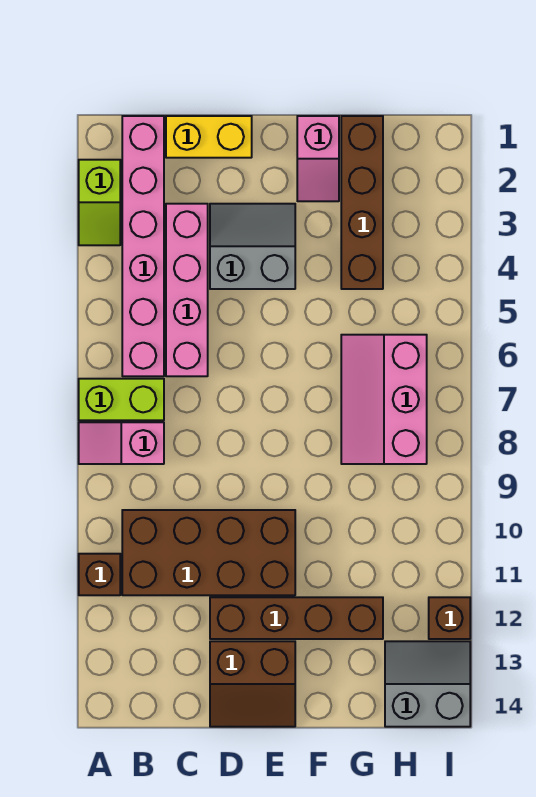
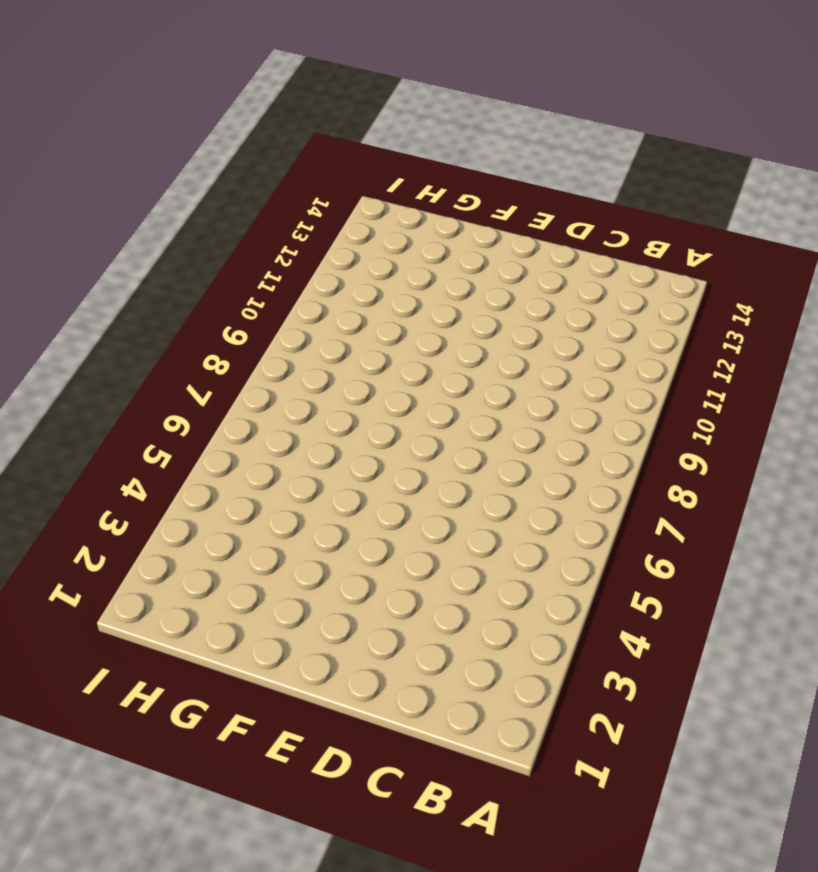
none -> lime 1x2 slope [79,160,120,245]
none -> lime 1x2 brick [79,379,164,420]
none -> pink 1x2 slope [79,422,164,464]

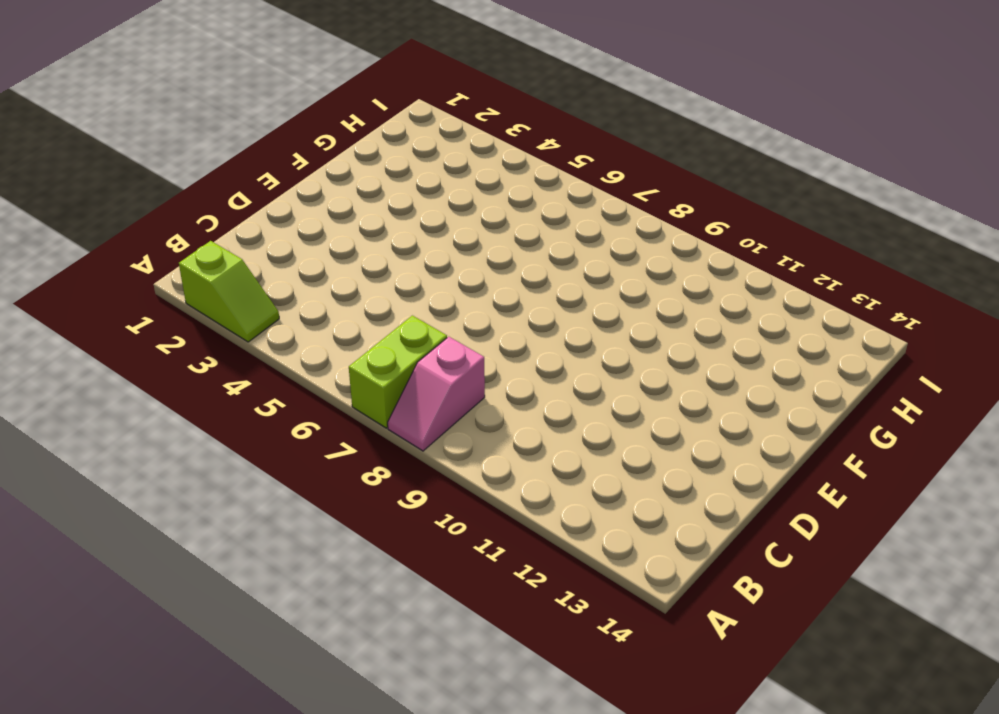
none -> brown 1x1 brick [79,554,120,595]
none -> pink 1x6 brick [122,116,164,376]
none -> brown 2x4 brick [122,510,295,595]

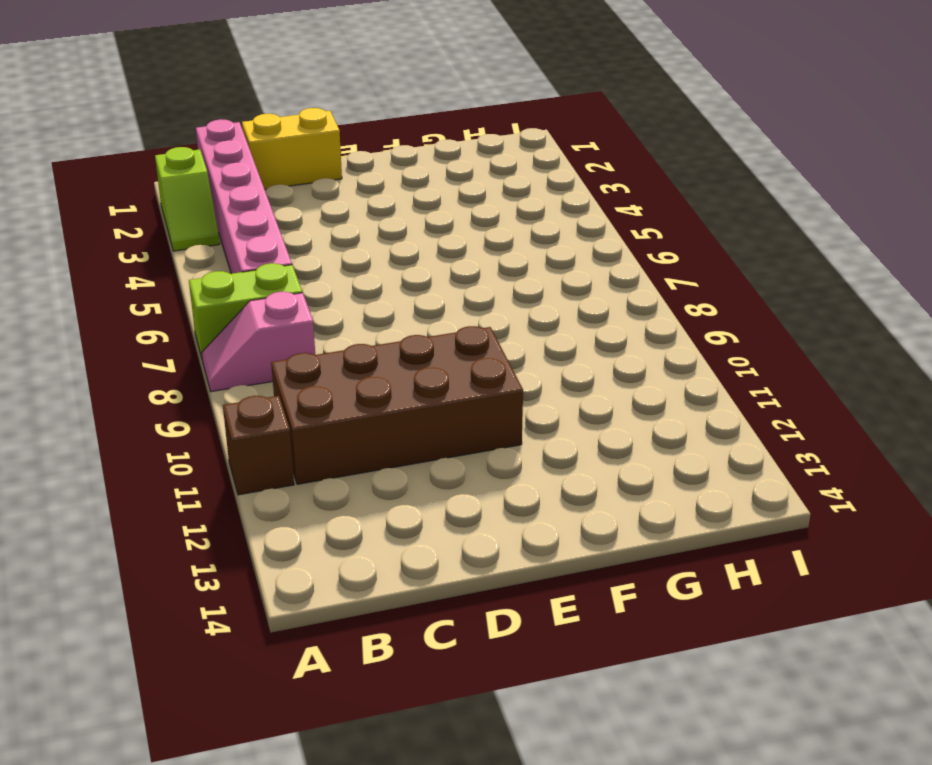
none -> pink 1x4 brick [166,204,208,376]
none -> grey 2x2 slope [210,204,295,289]
none -> brown 1x4 brick [210,597,383,639]

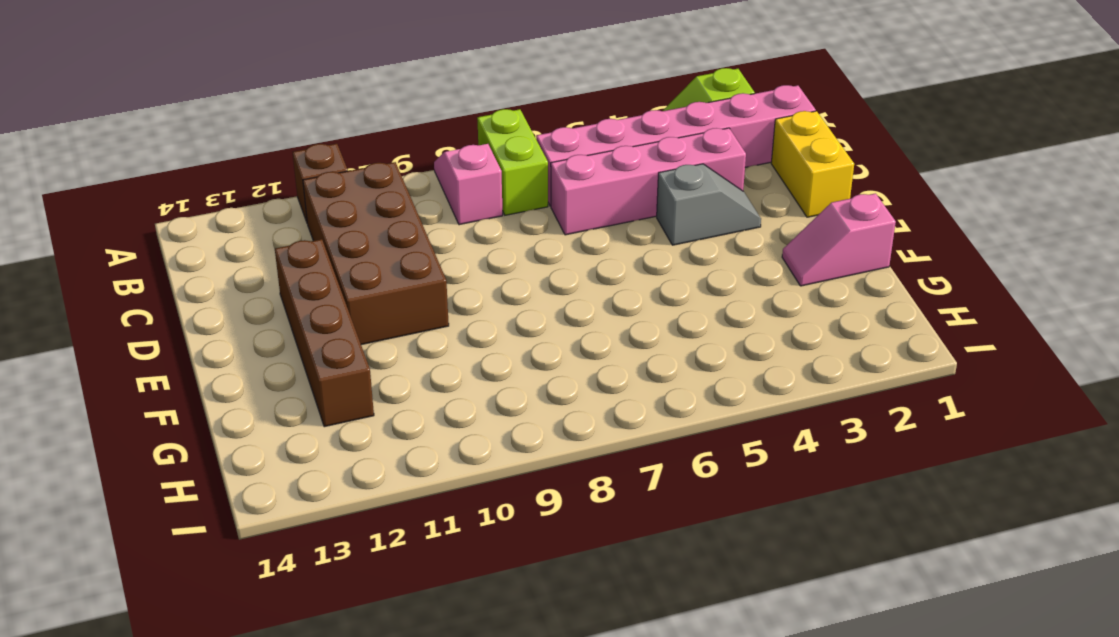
grey 1x2 slope [657,164,761,245] -> grey 2x2 slope [210,204,295,289]
none -> brown 2x2 slope [210,641,295,727]
none -> brown 1x4 brick [341,116,383,289]
none -> pink 2x3 slope [341,335,427,464]

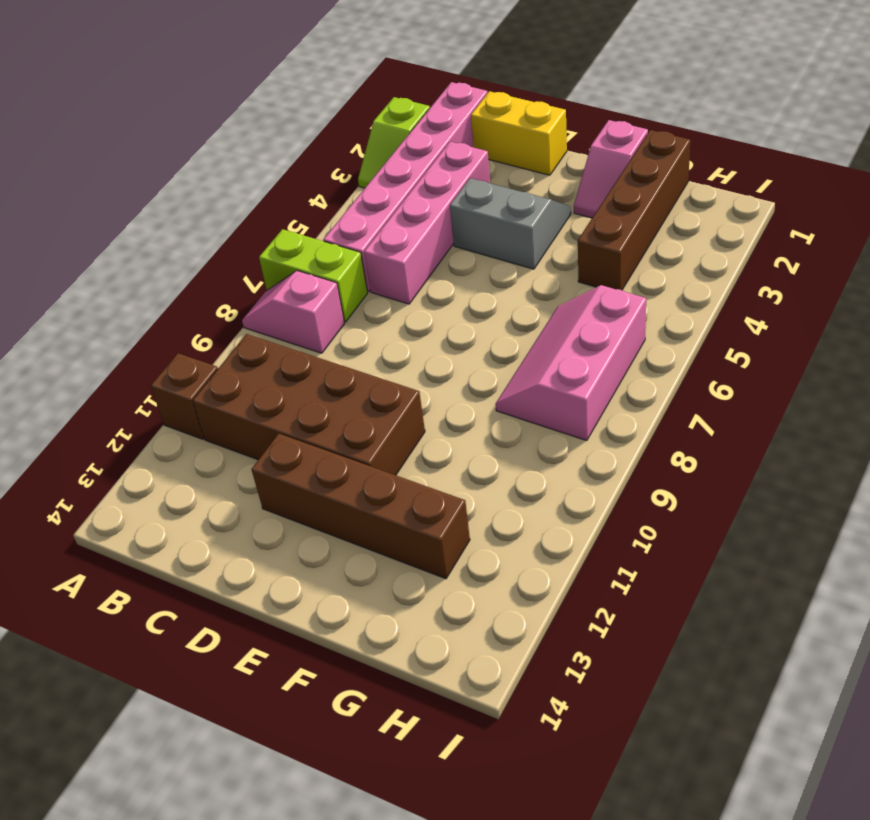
none -> brown 2x2 slope [210,641,295,727]
none -> grey 2x2 slope [385,641,470,727]
none -> brown 1x1 brick [429,597,470,639]

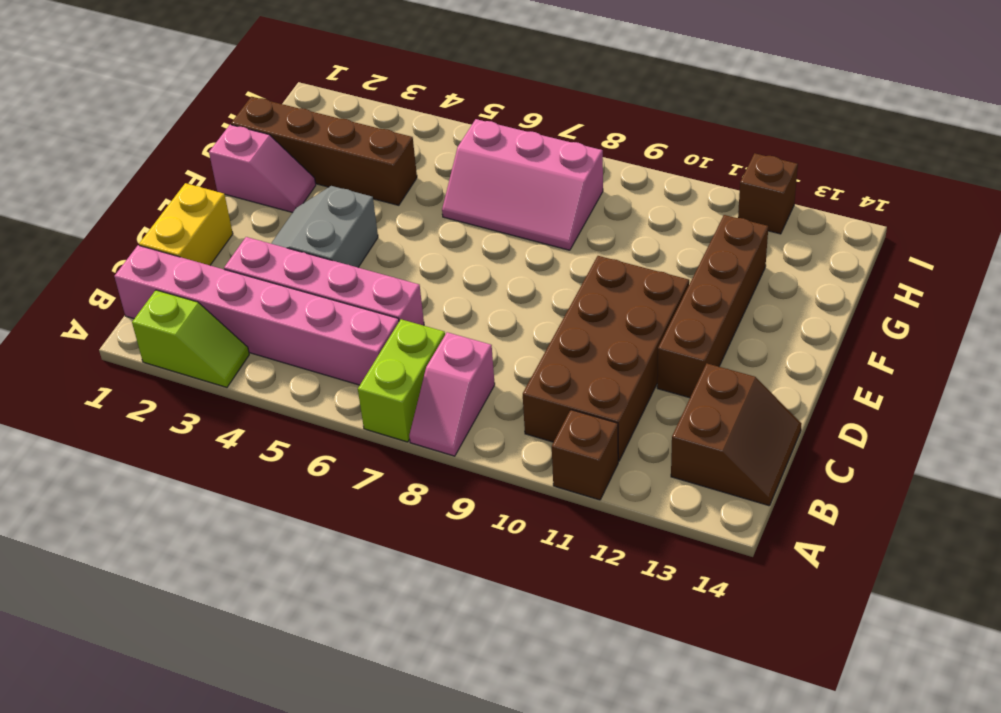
brown 2x2 slope [671,364,802,506] -> brown 2x2 slope moved to [210,641,295,727]
none -> grey 2x2 slope [385,641,470,727]

